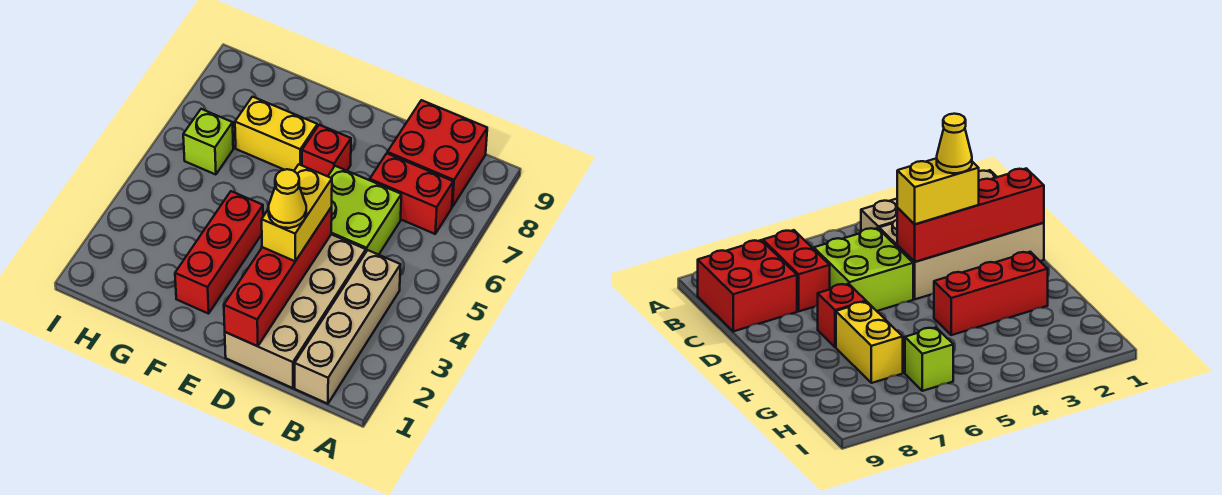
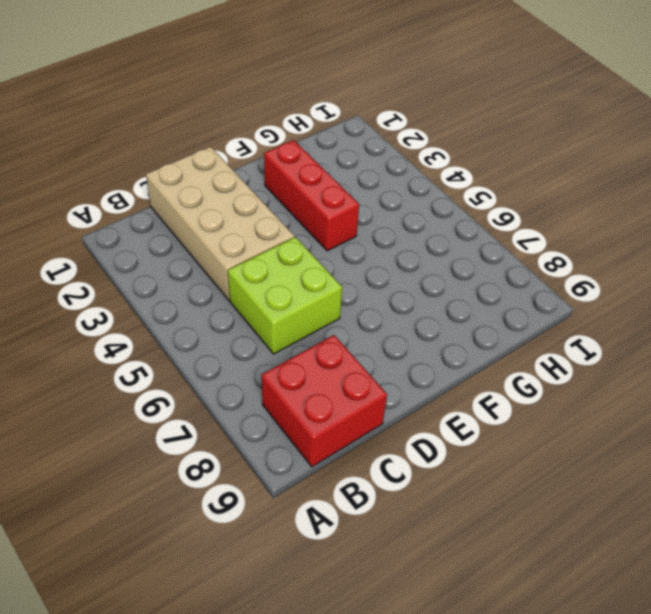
none -> tan 1x4 brick [295,250,400,404]
none -> red 1x2 brick [370,153,453,234]
none -> red 1x1 brick [302,125,351,176]

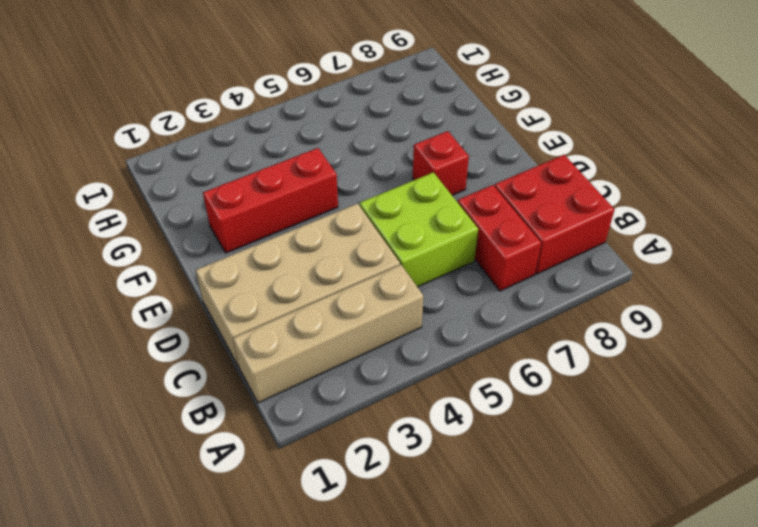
none -> yellow 1x2 brick [235,97,317,171]
none -> lime 1x1 brick [183,109,233,175]
none -> red 1x4 brick [224,207,332,346]

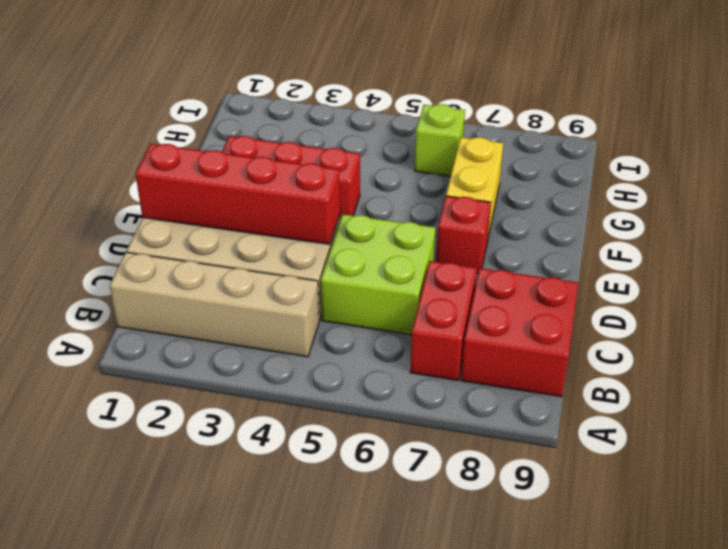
none -> yellow 1x2 brick [262,164,332,261]
none -> yellow 1x1 cone [269,169,306,228]

